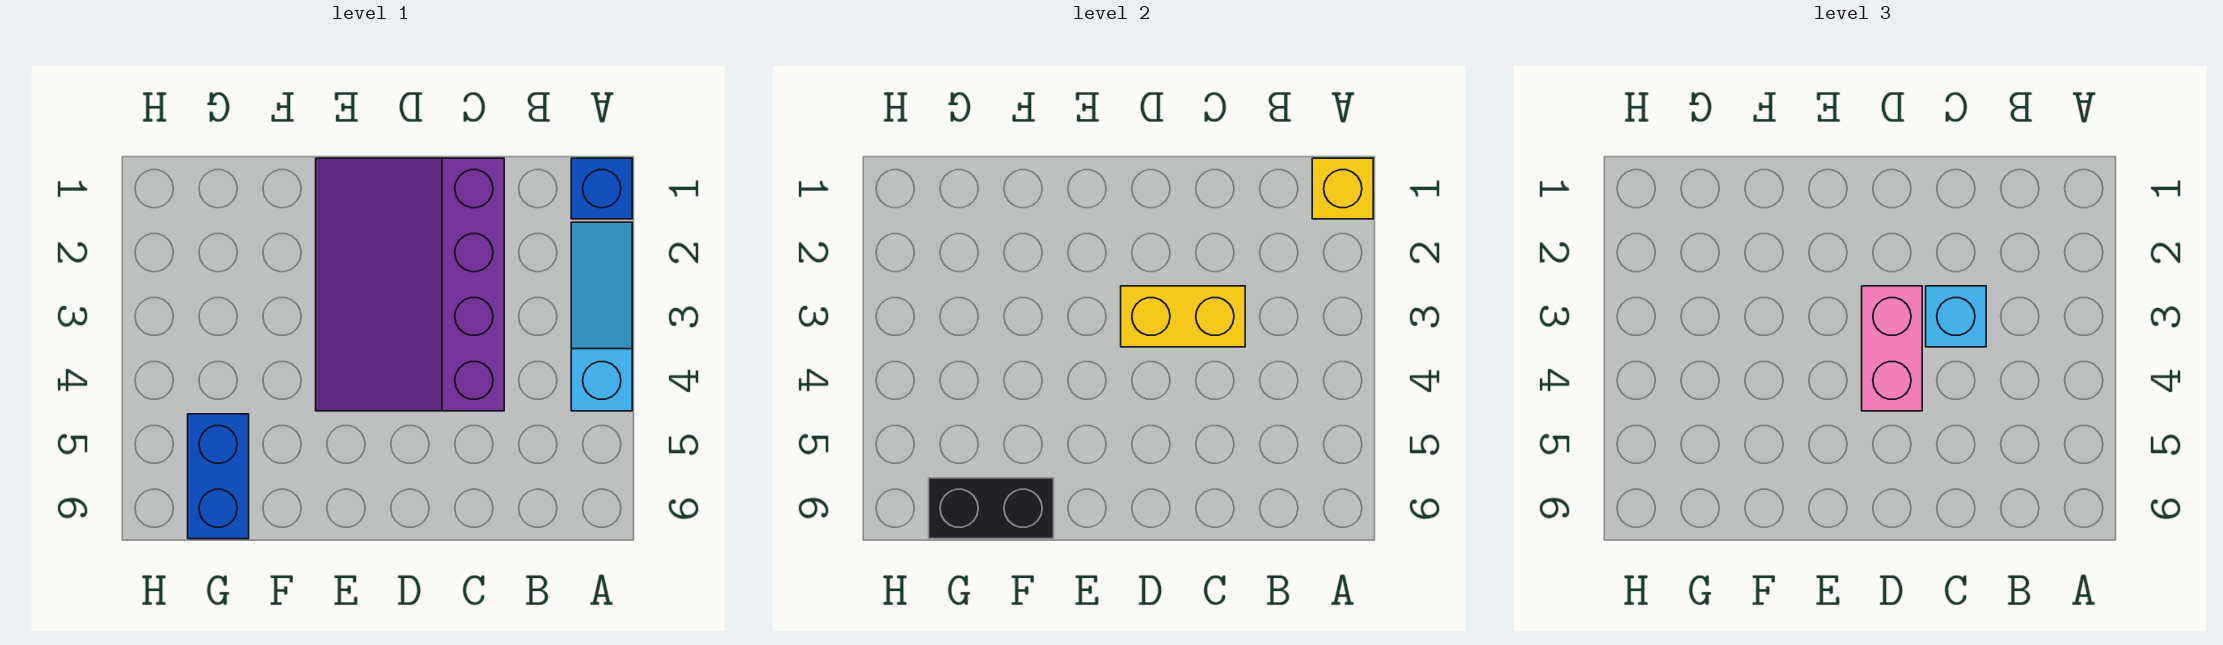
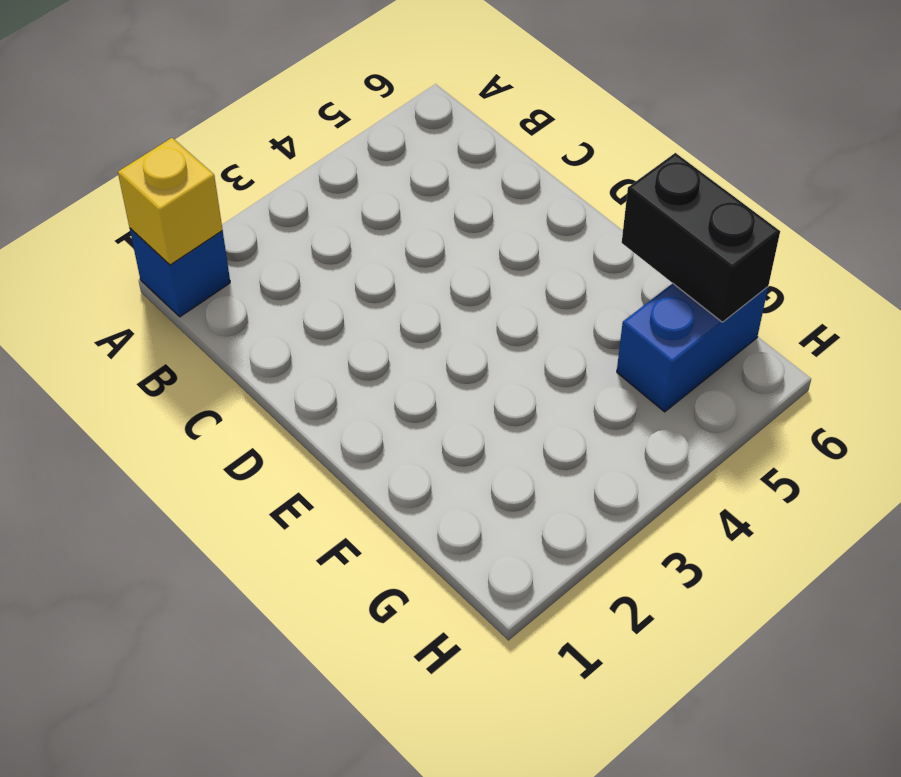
none -> cyan 1x3 slope [571,222,632,411]
none -> purple 3x4 slope [316,158,504,411]

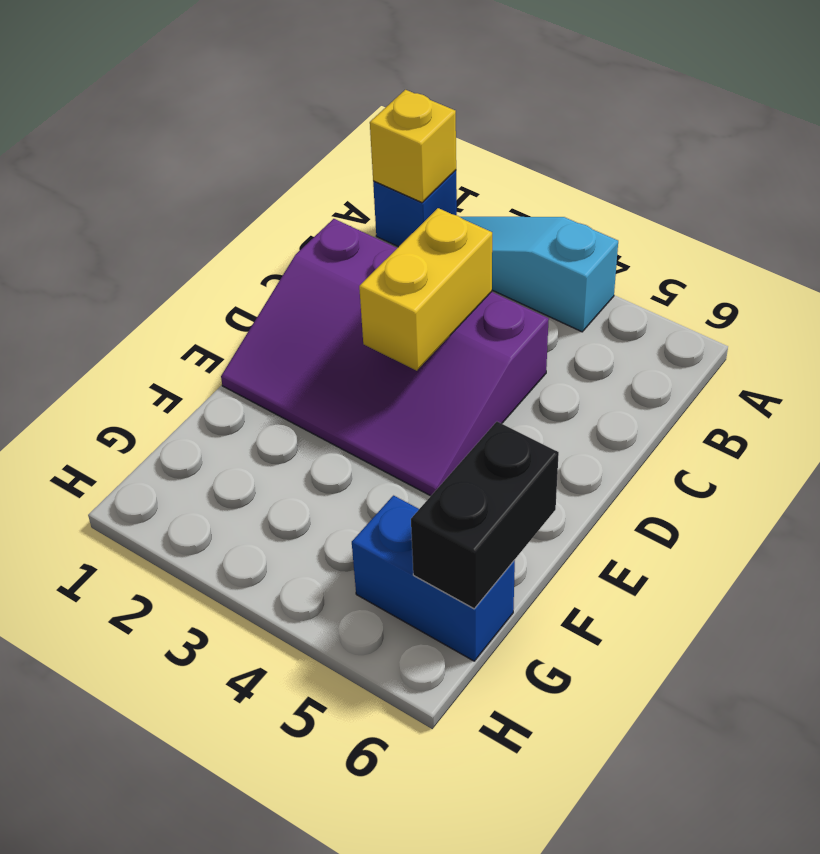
none -> cyan 1x1 brick [1926,286,1986,347]
none -> pink 1x2 brick [1862,286,1922,411]

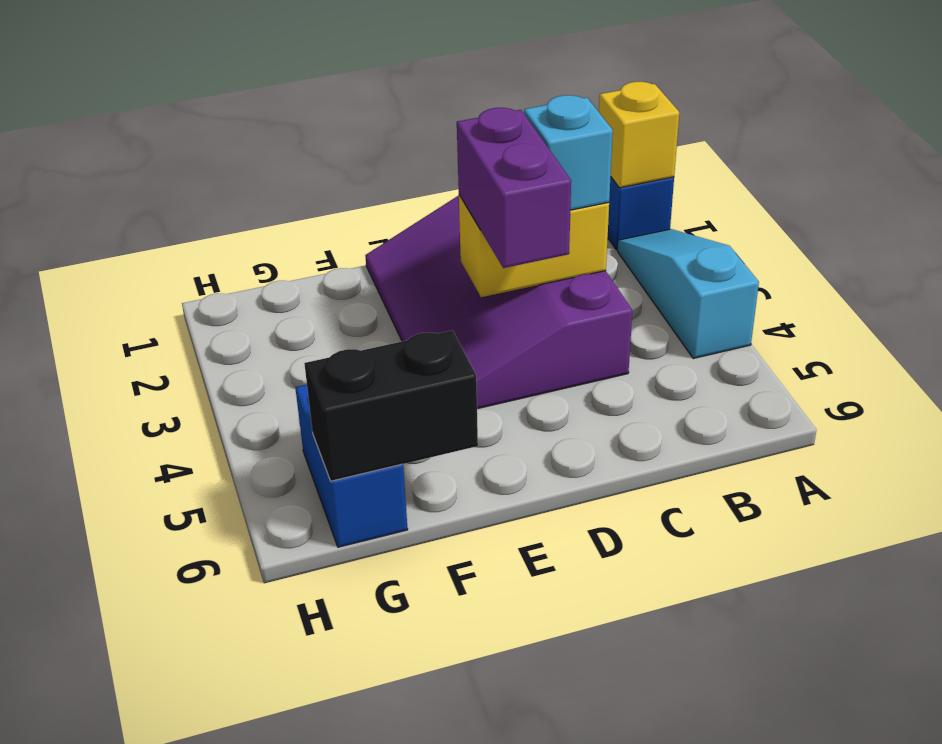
purple 1x2 brick [457,108,571,268] -> pink 1x2 brick [1862,286,1922,411]

